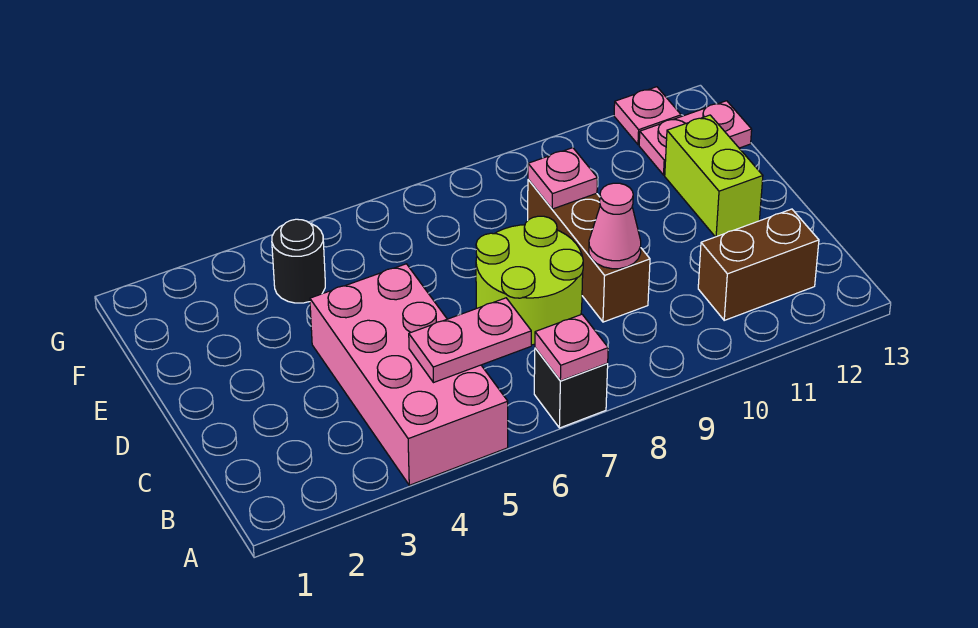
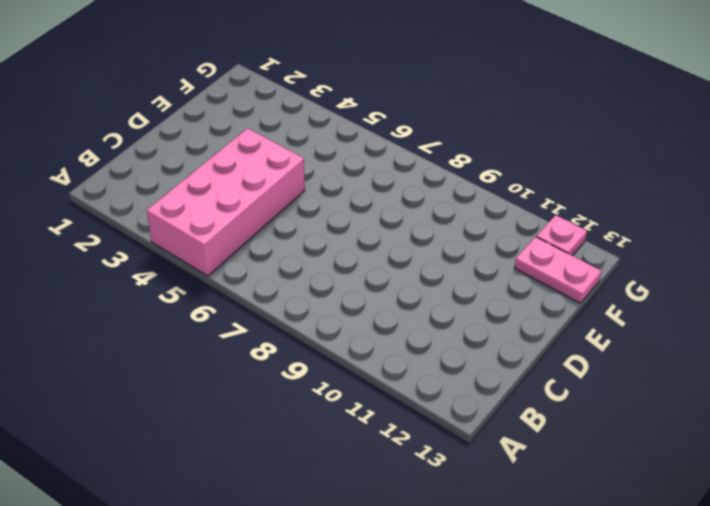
none -> black 1x1 brick [534,348,608,428]
none -> brown 1x2 brick [698,209,819,320]
none -> lime 2x2 round brick [476,216,583,345]

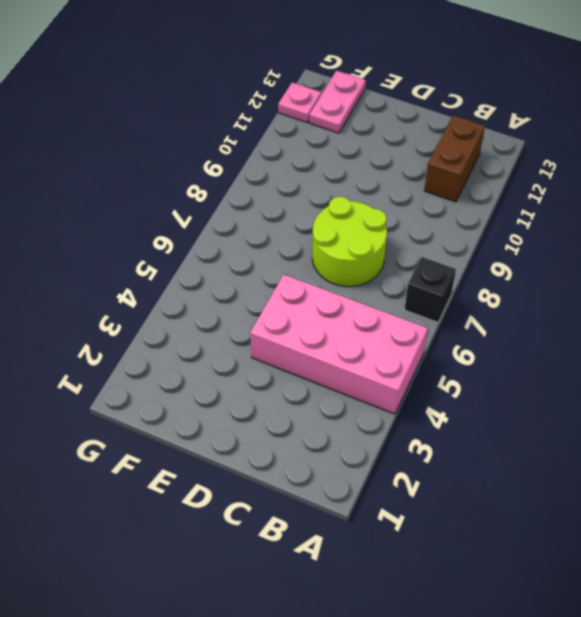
none -> brown 1x3 brick [528,180,650,322]
none -> lime 1x2 brick [665,115,763,237]
none -> black 1x1 round brick [272,219,325,303]

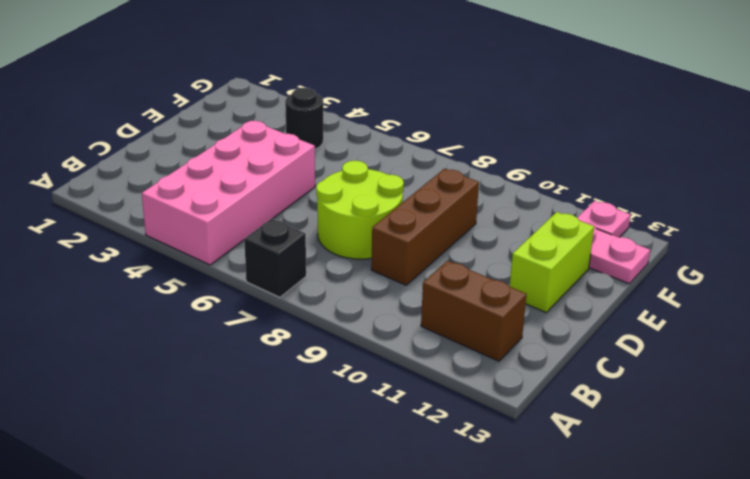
none -> pink 1x1 plate [535,314,608,381]
none -> pink 1x2 plate [409,298,531,383]
none -> pink 1x1 cone [589,183,641,269]

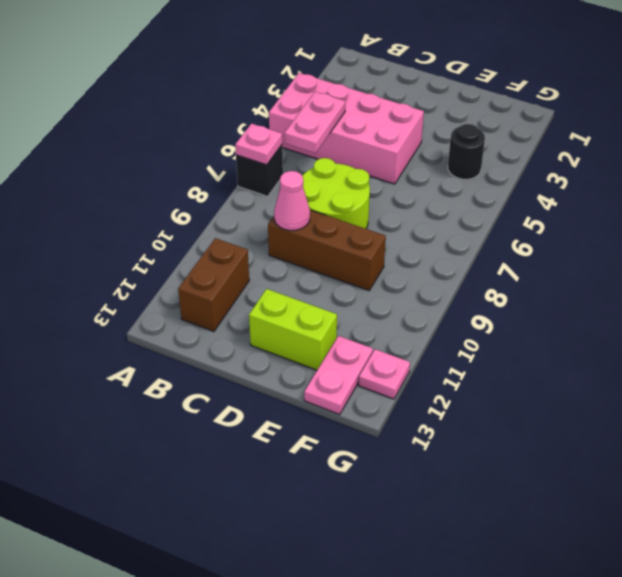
none -> pink 1x1 plate [528,148,598,209]

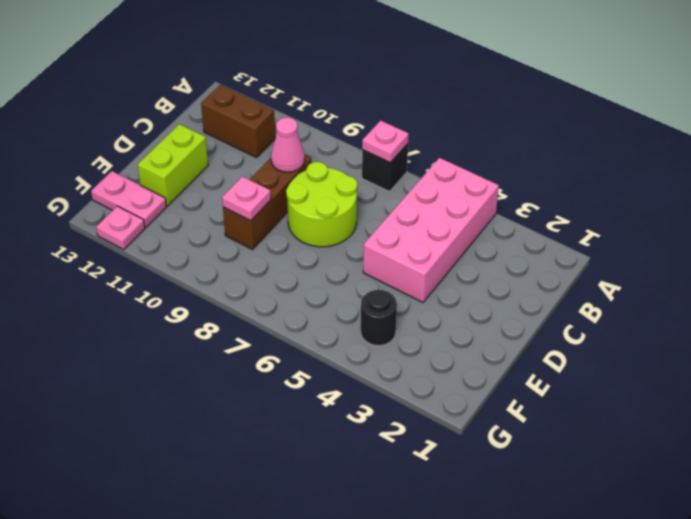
none -> pink 1x2 plate [409,298,531,383]

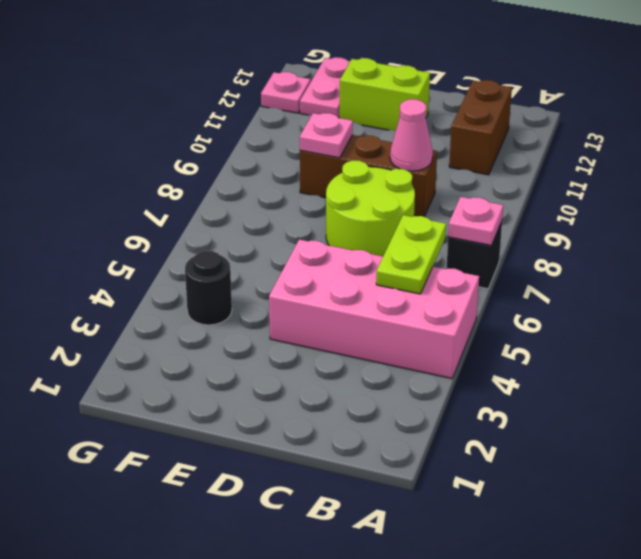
lime 1x2 plate [376,215,446,294] -> pink 1x2 plate [409,298,531,383]

